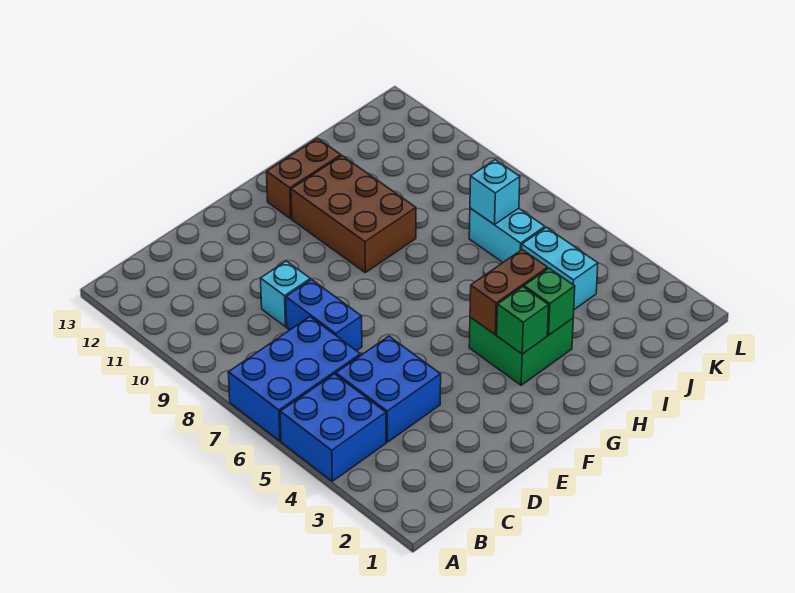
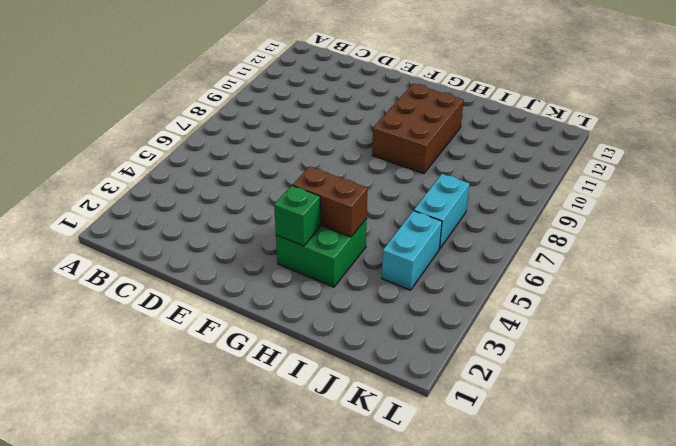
none -> blue 2x2 brick [280,374,386,481]
none -> blue 2x3 brick [228,317,361,441]
none -> blue 2x2 brick [336,336,441,442]

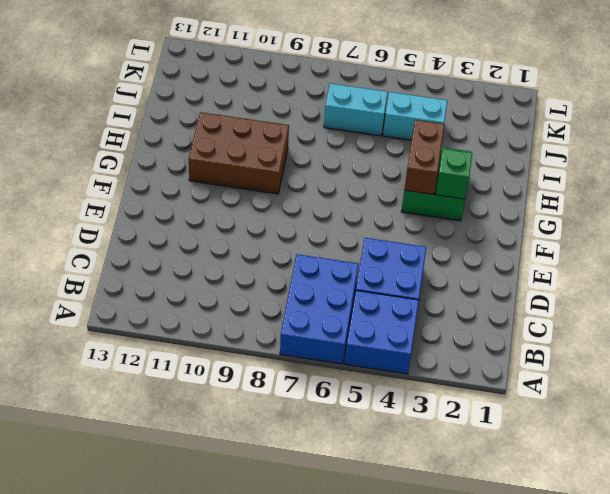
none -> blue 1x2 brick [286,280,362,351]
none -> cyan 1x1 brick [261,261,310,327]
none -> brown 1x2 brick [266,138,341,219]

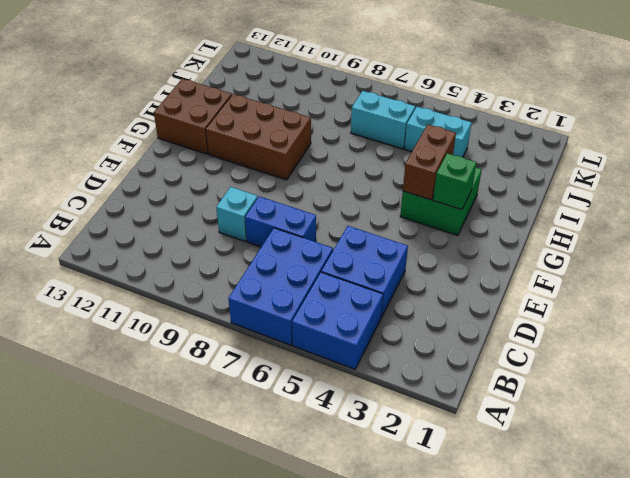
brown 2x2 brick [154,79,232,154] -> brown 1x2 brick [266,138,341,219]
none -> green 1x1 brick [524,268,575,335]
none -> cyan 1x1 brick [470,160,520,225]

